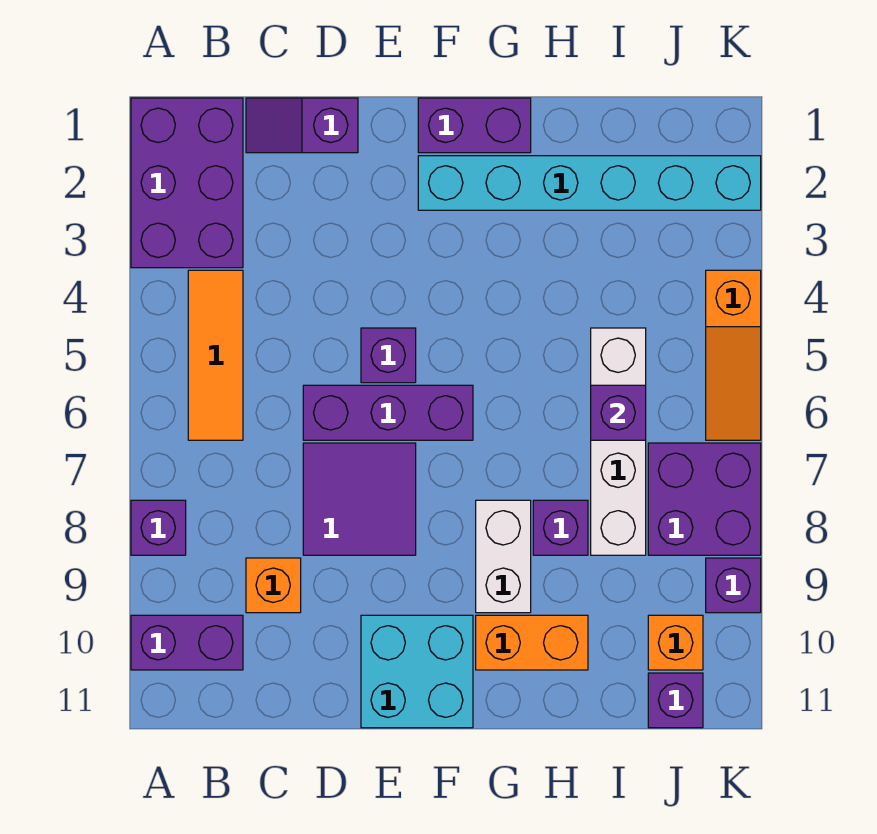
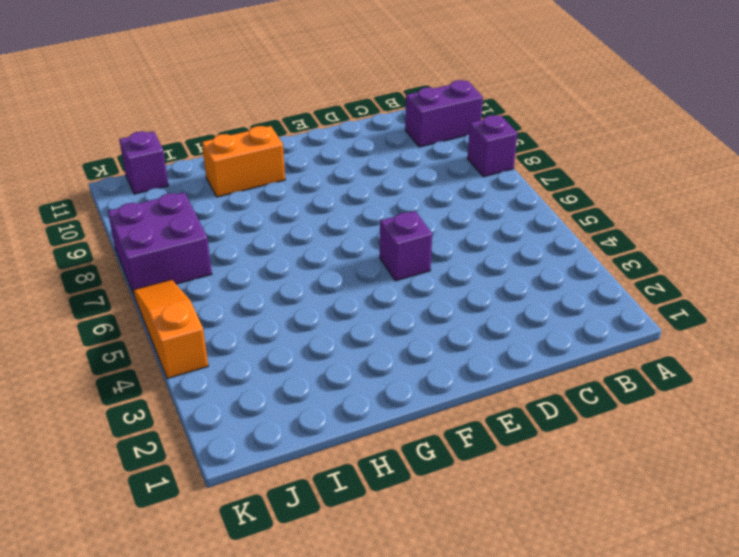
none -> purple 2x3 brick [131,98,243,268]
none -> orange 1x3 tile [188,270,243,440]
none -> purple 1x2 slope [246,98,358,153]

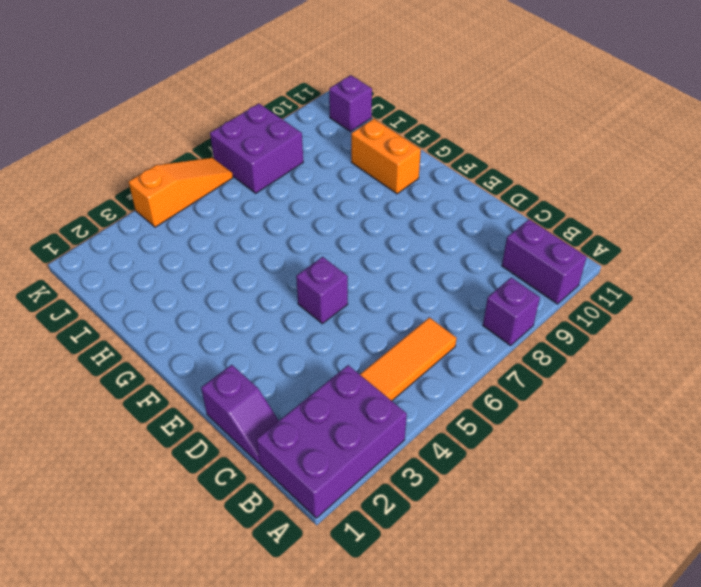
none -> orange 1x1 brick [246,558,301,613]
none -> purple 1x3 brick [303,385,473,440]
none -> purple 2x2 tile [303,443,416,555]

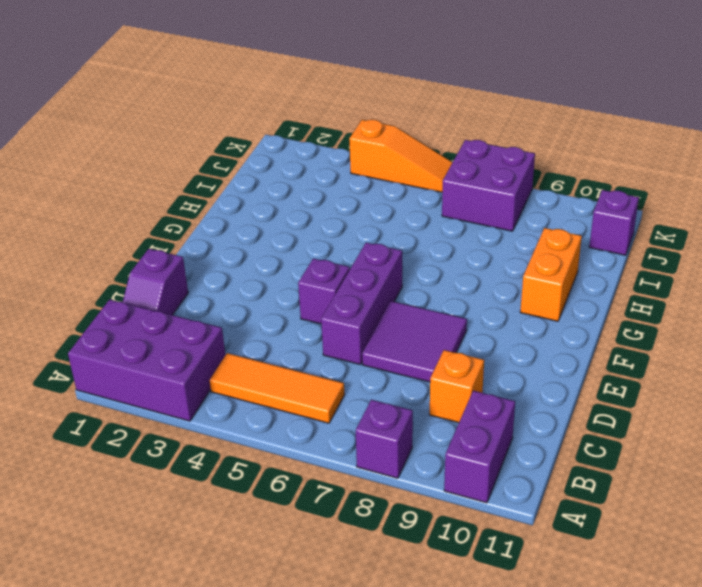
none -> cyan 2x2 brick [361,615,473,728]
none -> purple 1x2 brick [418,98,531,153]
none -> cyan 1x6 brick [418,156,761,210]

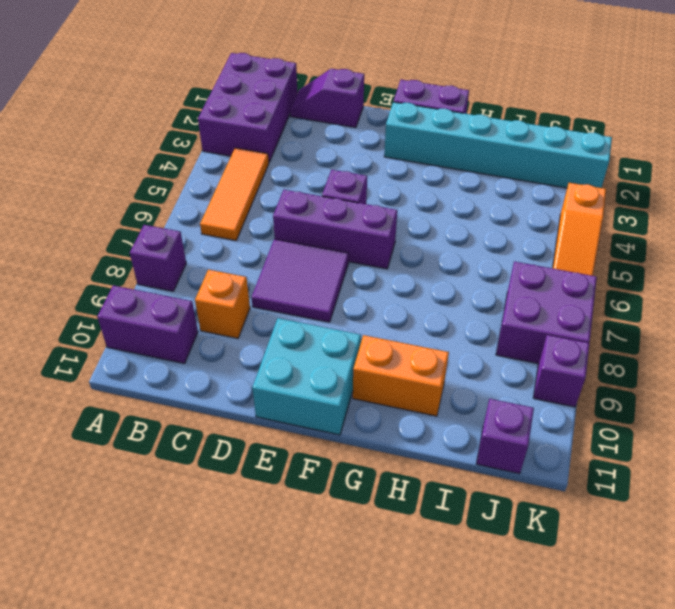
none -> white 1x2 brick [476,500,531,613]
none -> purple 1x1 brick [533,500,588,555]
none -> white 1x4 brick [591,328,646,555]

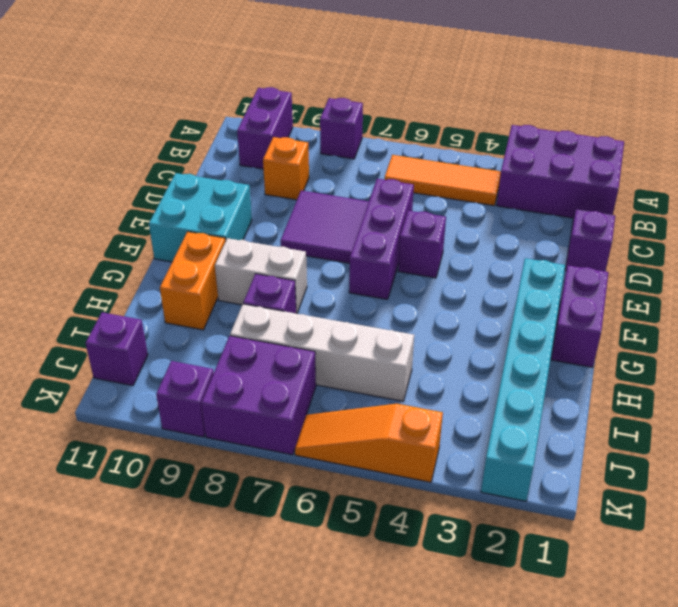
none -> orange 1x1 brick [648,615,703,670]
none -> purple 1x1 brick [591,385,646,440]

